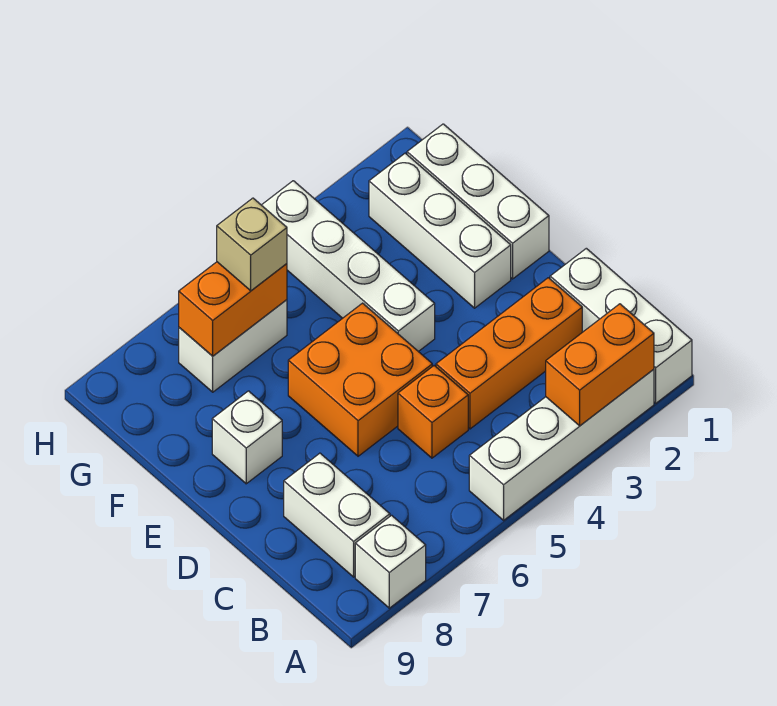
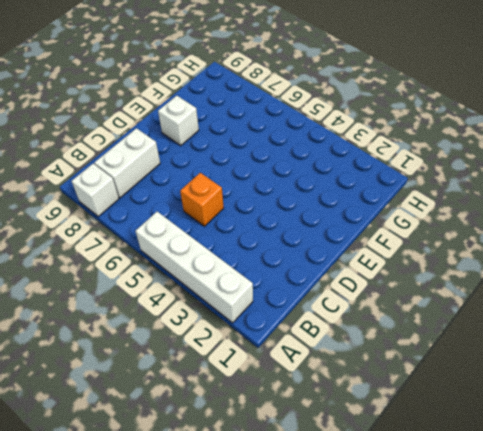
none -> white 1x3 brick [550,248,692,403]
none -> orange 1x3 brick [436,278,582,429]
none -> orange 2x2 brick [288,303,432,456]

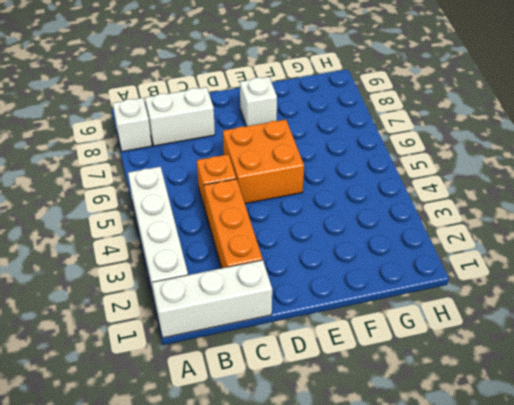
none -> white 1x3 brick [407,124,549,279]
none -> white 1x3 brick [369,153,511,308]
none -> white 1x4 brick [262,181,435,352]

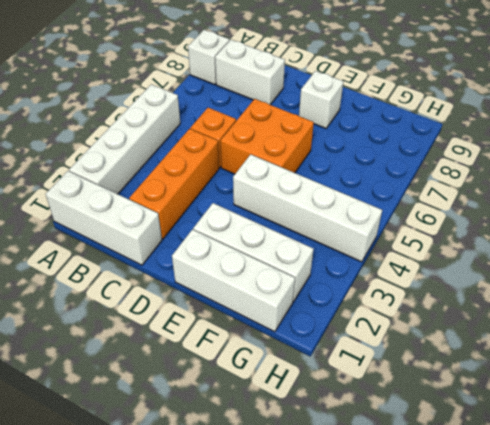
none -> white 1x2 brick [179,300,287,392]
none -> orange 1x2 brick [546,304,654,426]
none -> orange 1x2 brick [179,262,287,356]

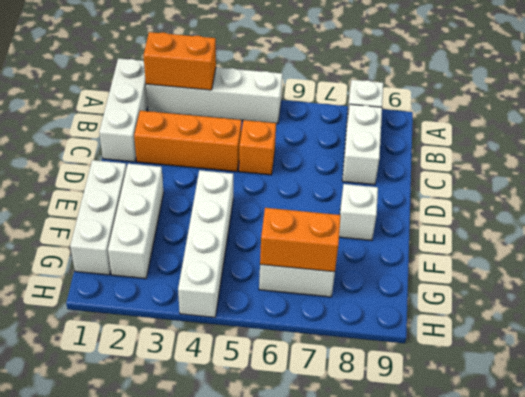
none -> orange 2x2 brick [288,303,432,456]
none -> tan 1x1 brick [217,198,287,291]

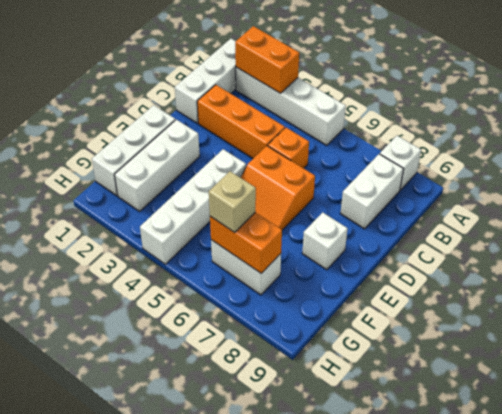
orange 2x2 slope [241,146,315,230] -> orange 2x2 brick [288,303,432,456]

